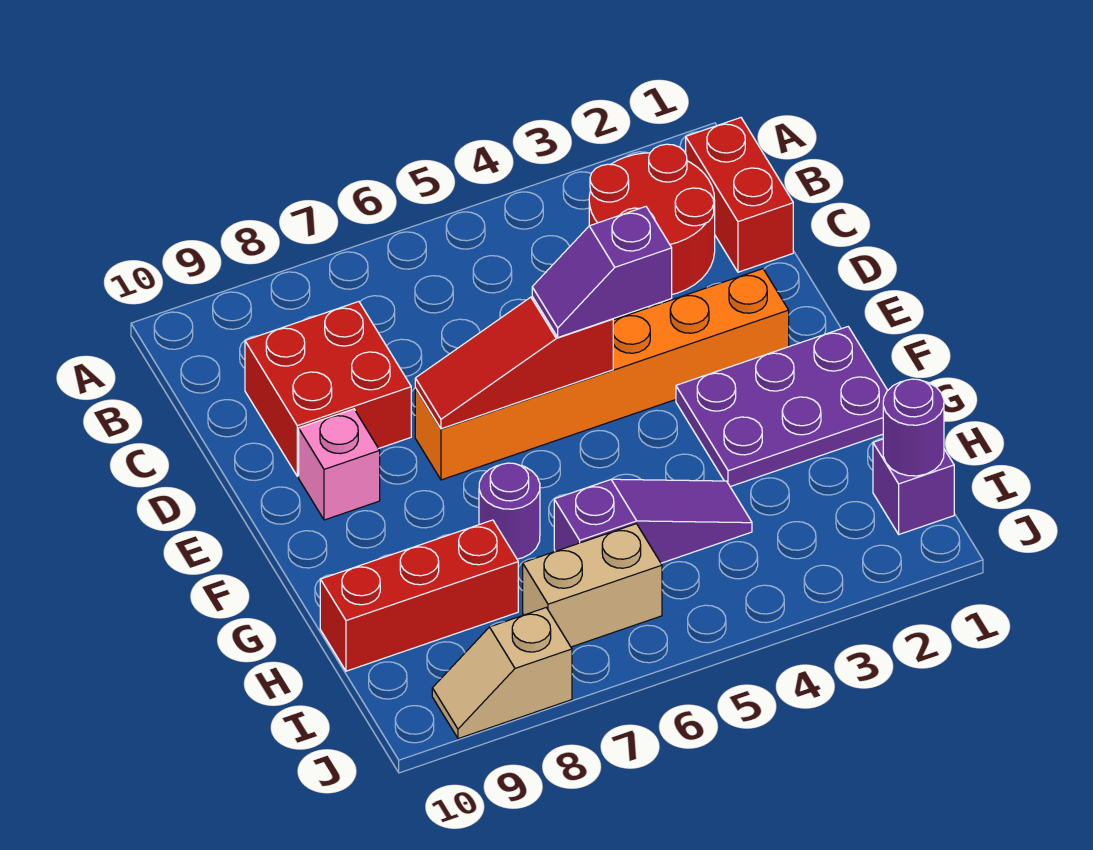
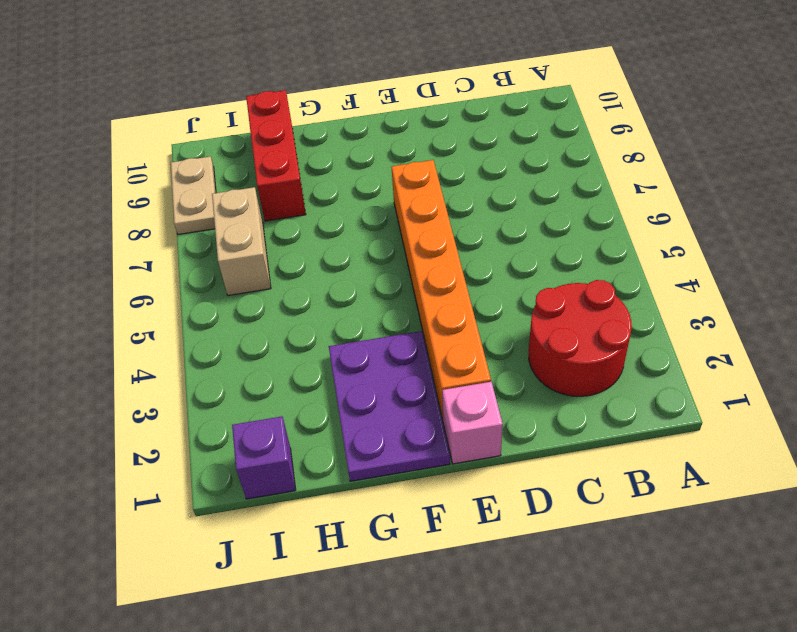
pink 1x1 brick [442,382,503,464] -> pink 1x1 brick moved to [299,409,380,520]
tan 1x2 plate [171,156,216,234] -> tan 1x2 slope [432,608,572,739]
none -> red 1x2 brick [686,118,793,272]
none -> red 2x2 brick [245,302,411,476]
none -> purple 1x1 round brick [479,463,540,559]

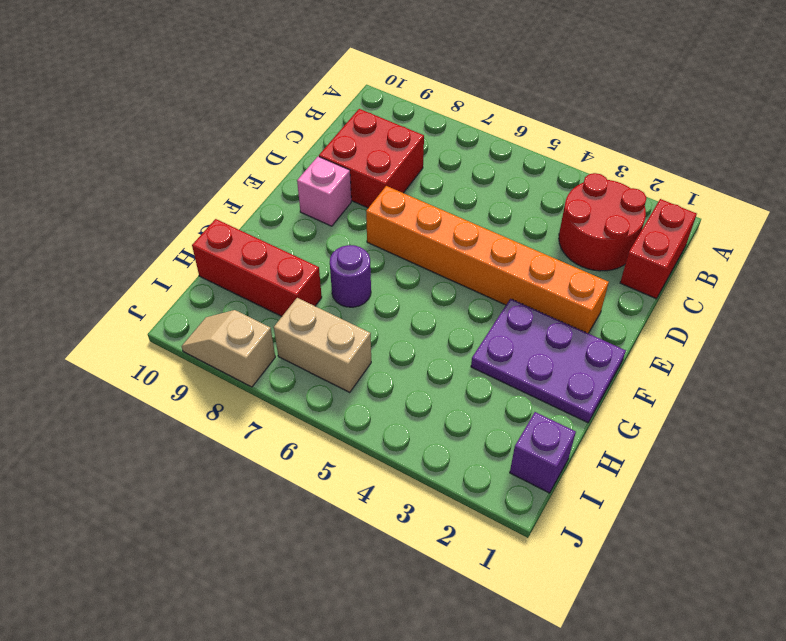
none -> purple 1x3 slope [554,479,752,563]
none -> red 1x3 slope [415,297,613,429]
none -> purple 1x1 round brick [883,379,944,476]

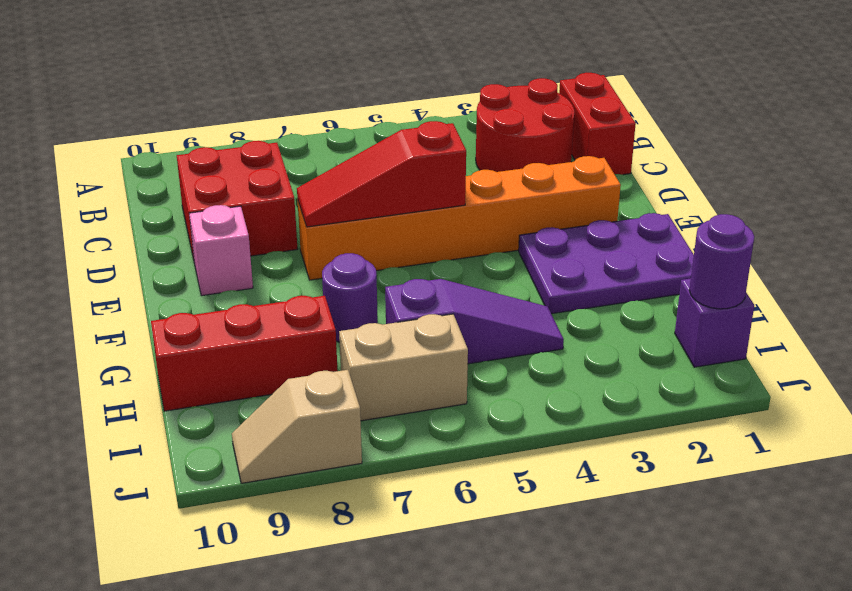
none -> purple 1x2 slope [532,207,672,337]

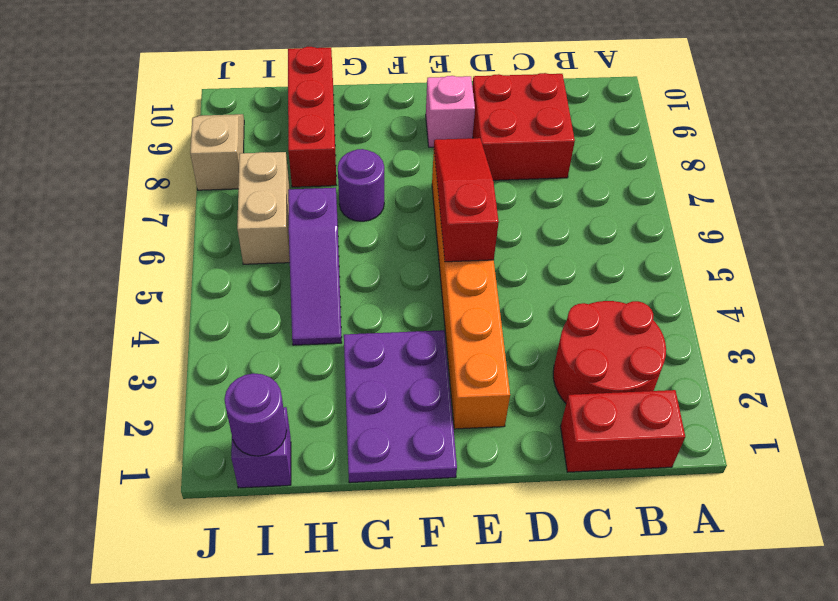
none -> purple 1x2 slope [532,207,672,337]

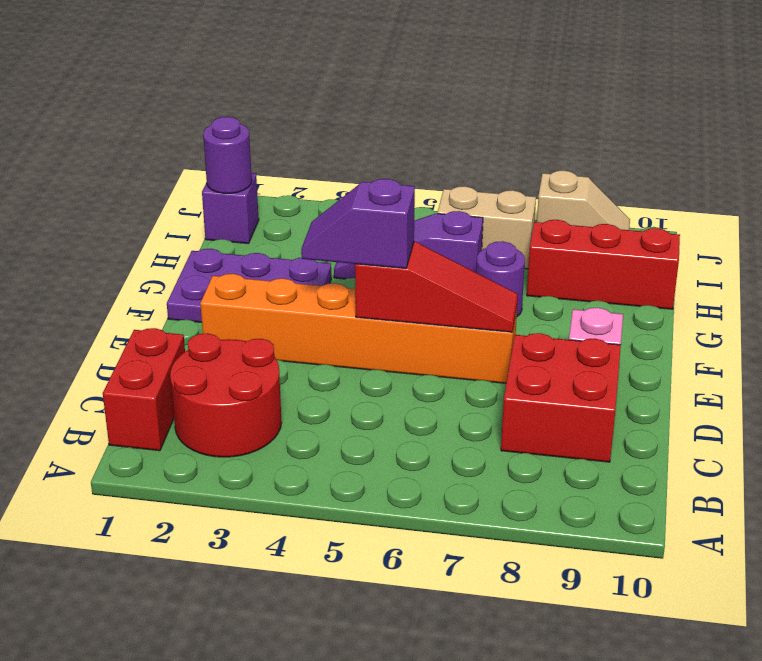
purple 1x2 slope [301,179,415,269] -> purple 1x2 slope turned to [532,207,672,337]

